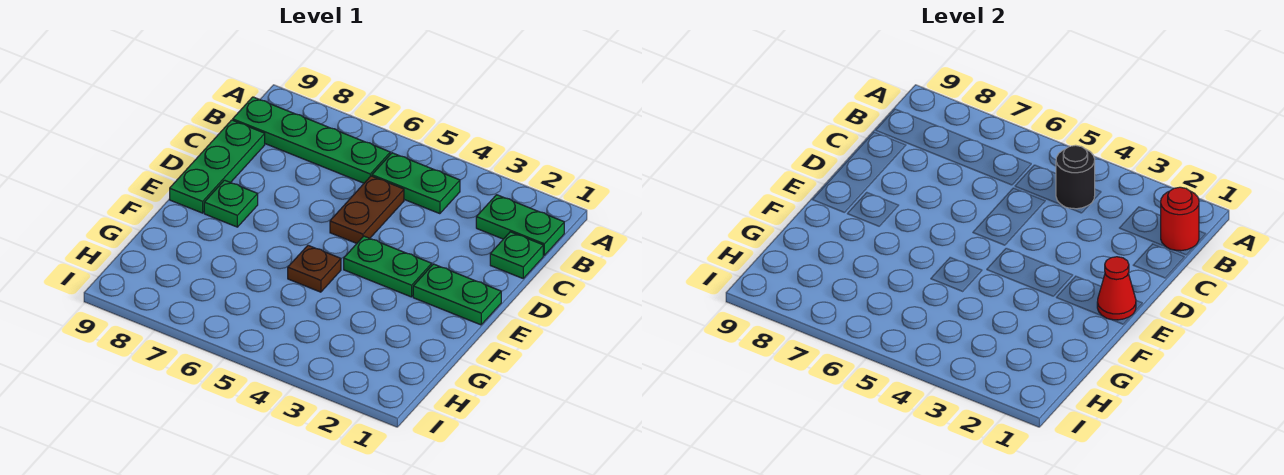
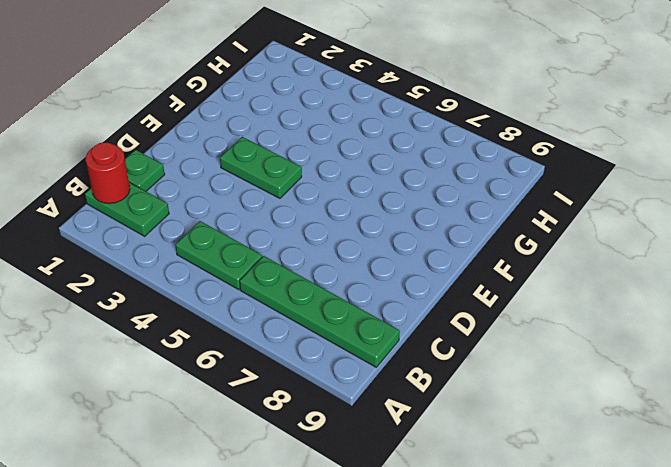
none -> brown 1x2 plate [330,176,404,243]
none -> green 1x3 plate [170,120,265,213]
none -> green 1x2 plate [413,264,501,325]

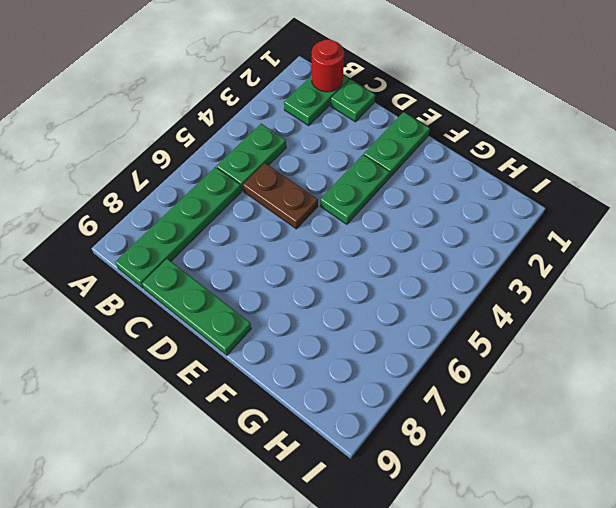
none -> green 1x1 plate [204,180,258,227]
none -> brown 1x1 plate [288,245,341,292]
none -> black 1x1 round brick [1056,145,1095,209]

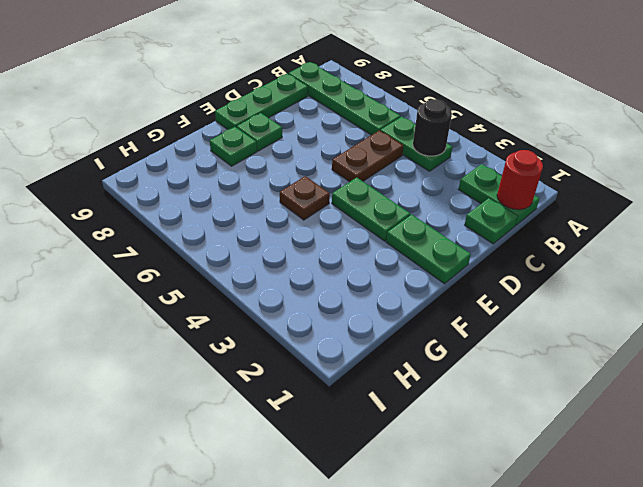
green 1x1 plate [210,127,257,166] -> none
none -> red 1x1 cone [1097,257,1136,320]

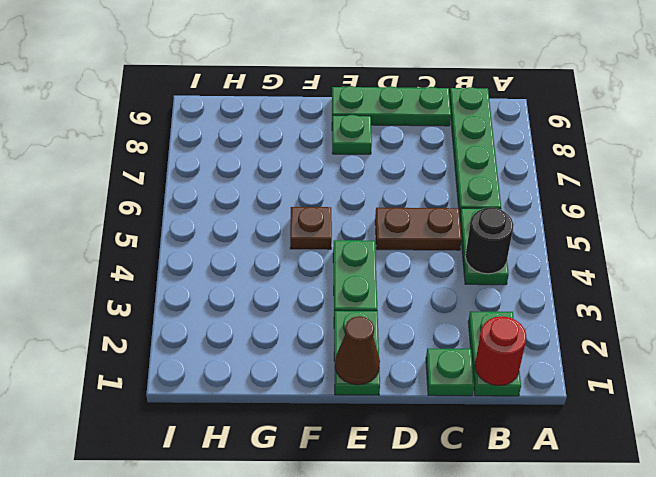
brown 1x1 cone [335,316,380,385] -> red 1x1 cone [1097,257,1136,320]

